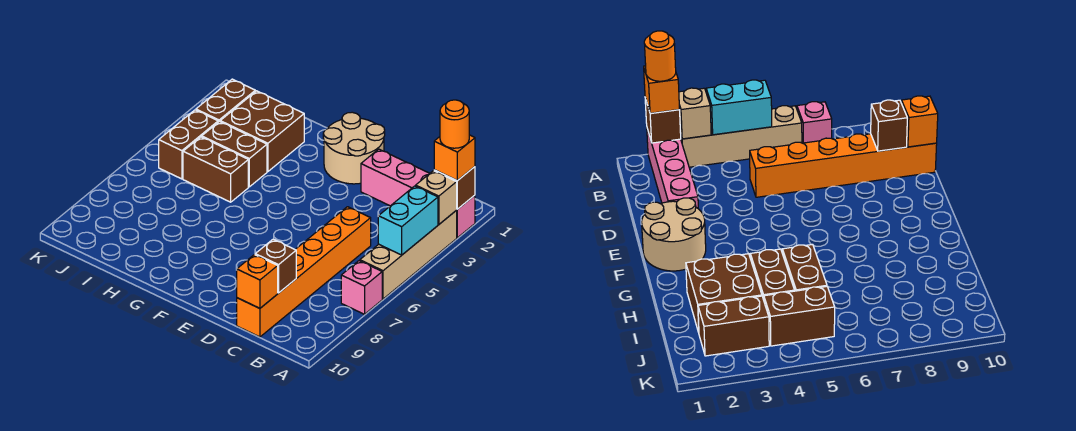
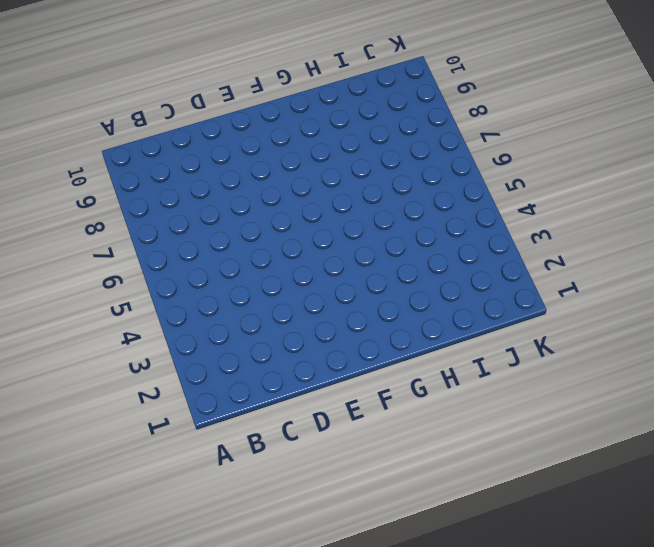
none -> pink 1x4 brick [361,149,475,238]
none -> tan 1x4 brick [360,211,457,299]
none -> pink 1x1 brick [341,261,382,314]

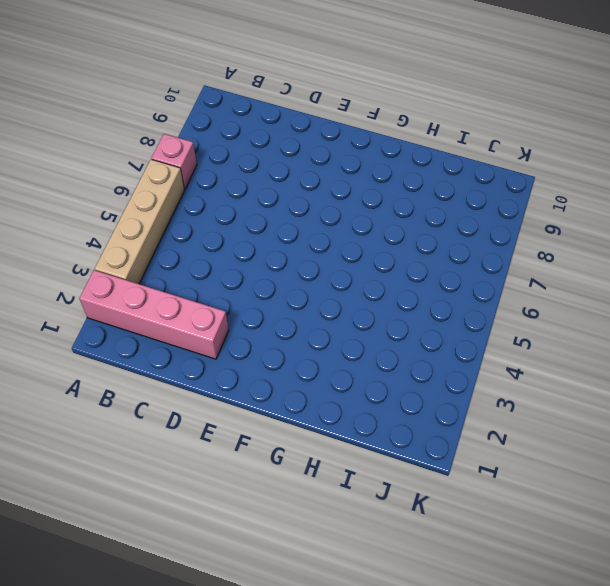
none -> orange 1x6 brick [237,207,371,337]
none -> tan 2x2 round brick [323,112,385,184]
none -> brown 2x2 brick [220,91,304,172]

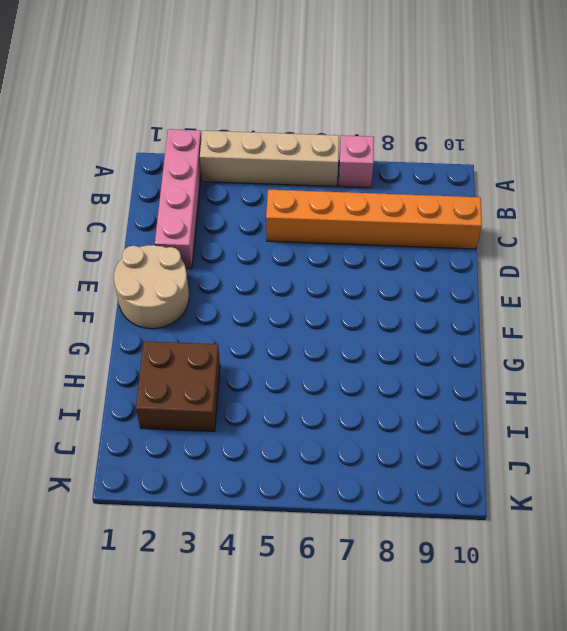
none -> brown 1x2 brick [202,122,267,187]
none -> brown 1x2 brick [183,137,248,202]
none -> brown 1x2 brick [196,79,255,122]

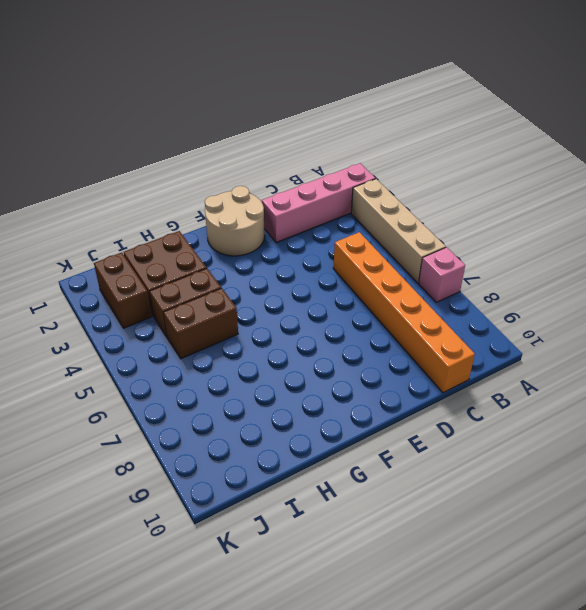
none -> brown 1x2 brick [159,110,218,179]
none -> brown 1x1 brick [434,167,475,209]
none -> tan 1x1 brick [416,171,457,224]

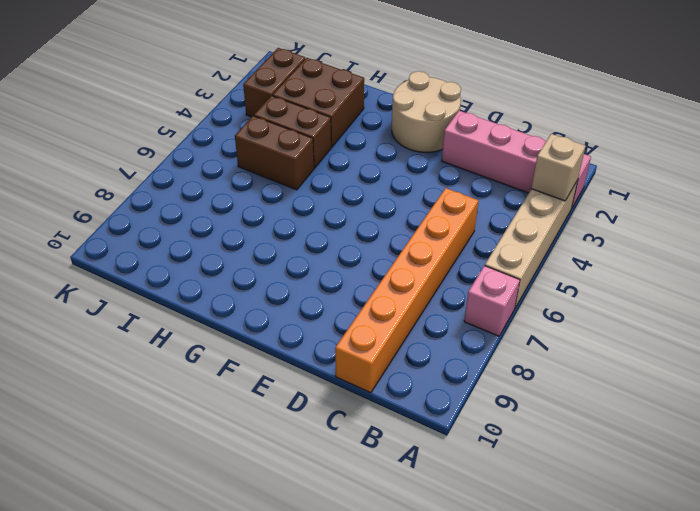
none -> brown 1x2 brick [159,110,218,179]
none -> brown 1x1 brick [434,167,475,209]
none -> cyan 1x2 brick [378,186,438,255]

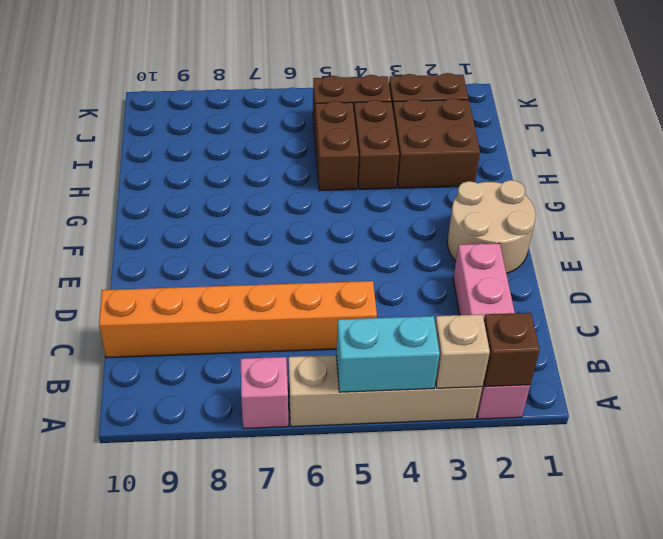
none -> brown 1x1 brick [255,239,296,293]
none -> orange 1x1 brick [237,255,278,308]
none -> orange 1x1 brick [434,135,475,181]

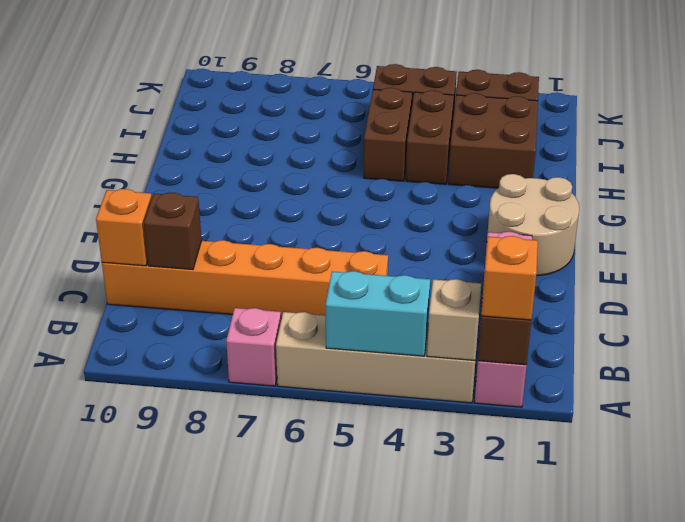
none -> orange 1x1 round brick [440,100,469,148]

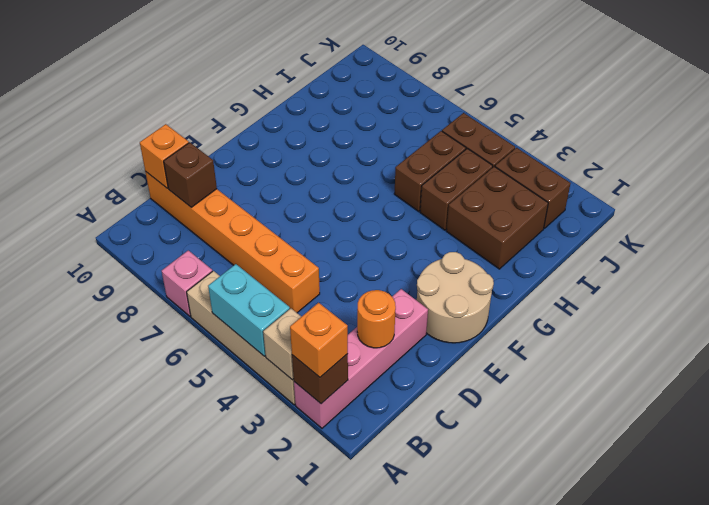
orange 1x1 round brick [357,290,396,348] -> orange 1x1 round brick moved to [440,100,469,148]

